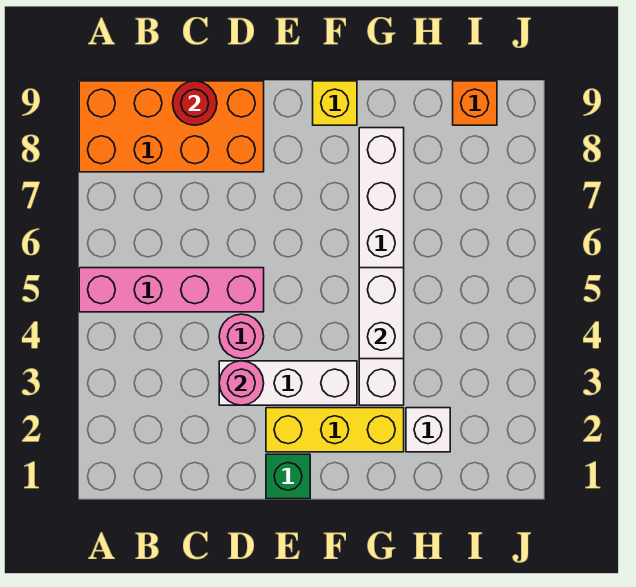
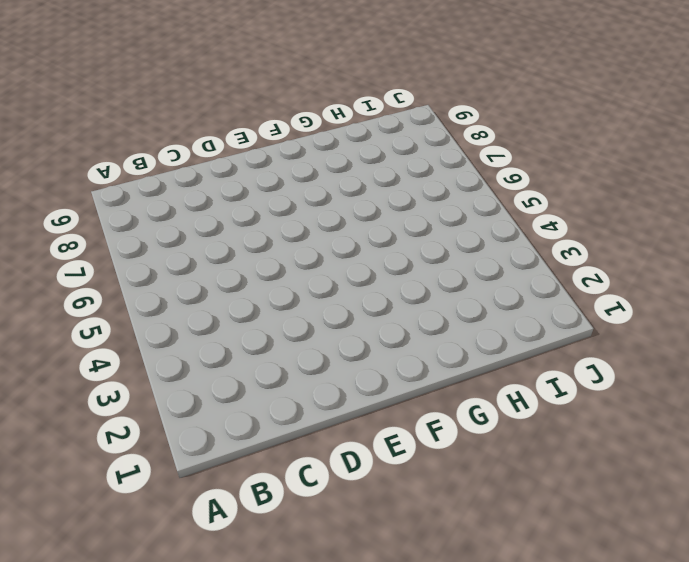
none -> pink 1x4 brick [79,268,264,312]
none -> orange 2x4 brick [79,81,264,172]
none -> white 1x3 brick [219,361,357,405]

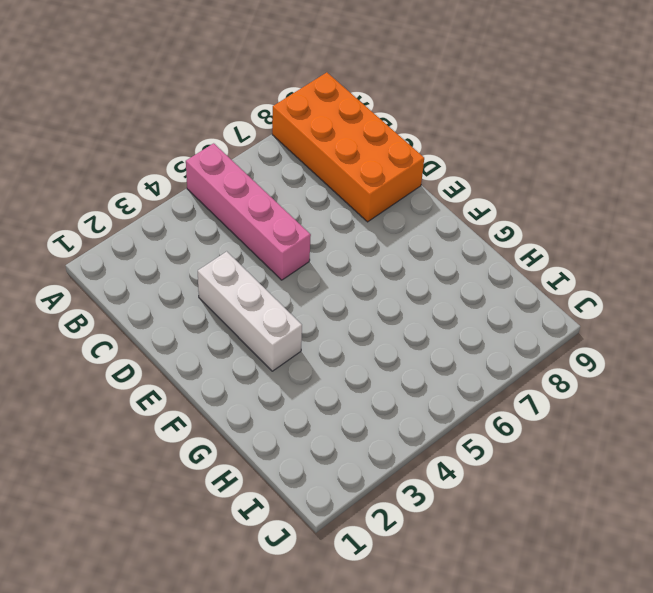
none -> pink 1x1 round brick [219,314,264,359]
none -> green 1x1 brick [266,454,310,499]
none -> yellow 1x3 brick [266,408,404,452]

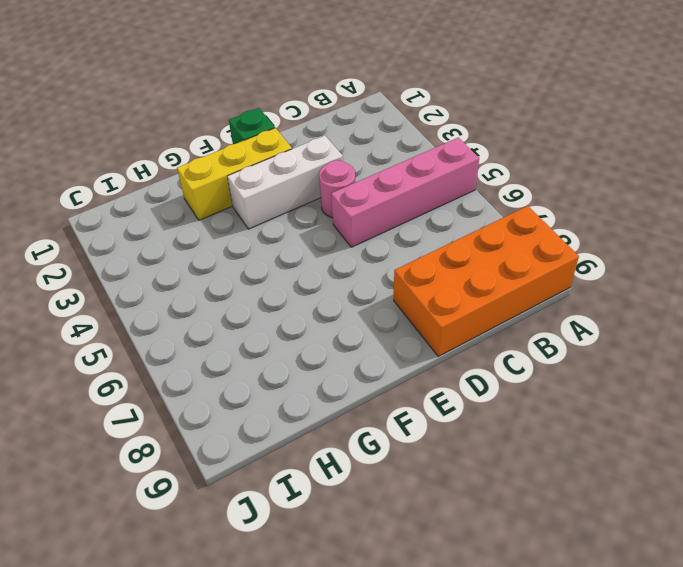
none -> yellow 1x1 brick [313,81,357,125]
none -> white 1x6 brick [359,128,404,405]
none -> white 1x1 brick [406,408,450,452]

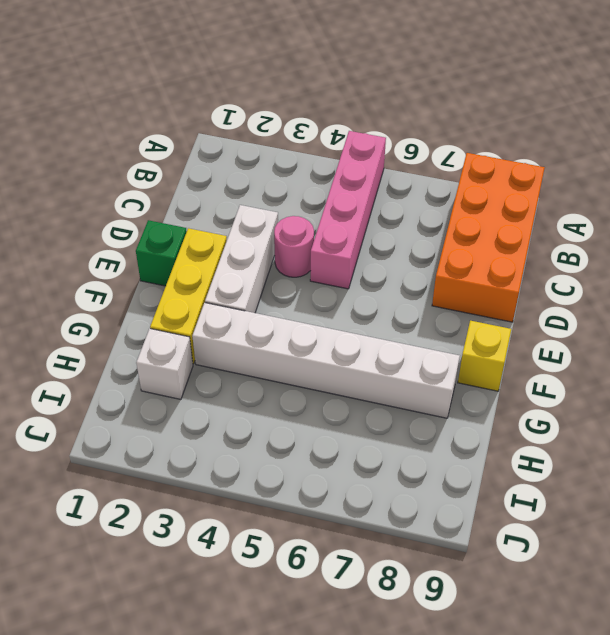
none -> orange 1x1 brick [453,81,497,125]
none -> red 1x1 round brick [173,81,217,125]
none -> pink 1x1 round brick [219,361,264,405]

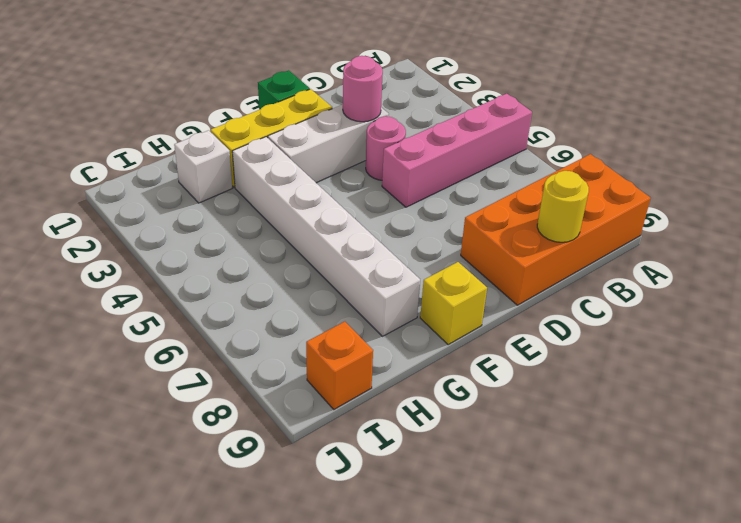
yellow 1x1 round brick [537,171,589,242] -> red 1x1 round brick [173,81,217,125]
none -> white 1x2 brick [359,268,404,359]

